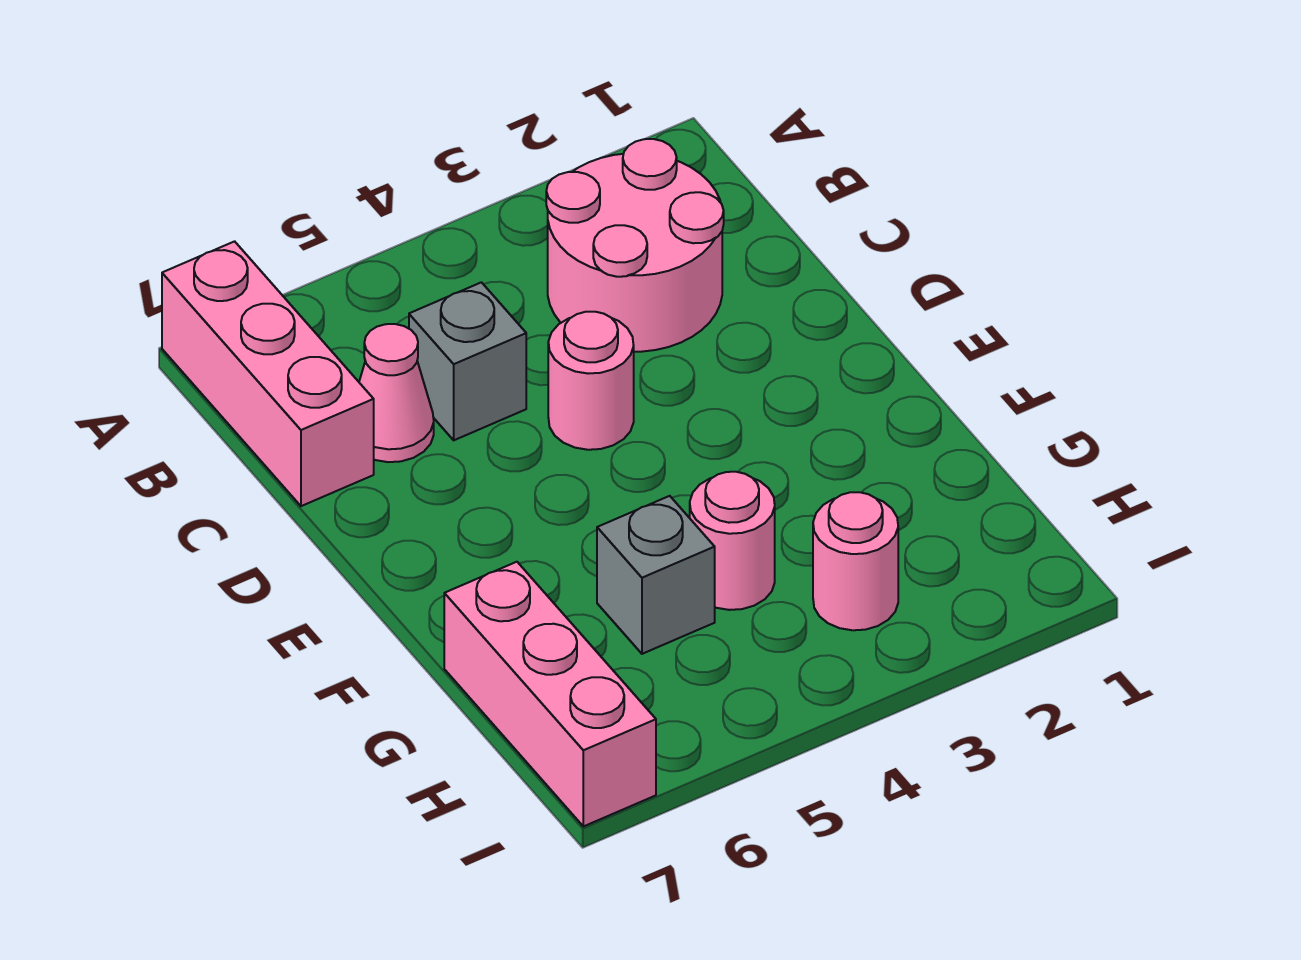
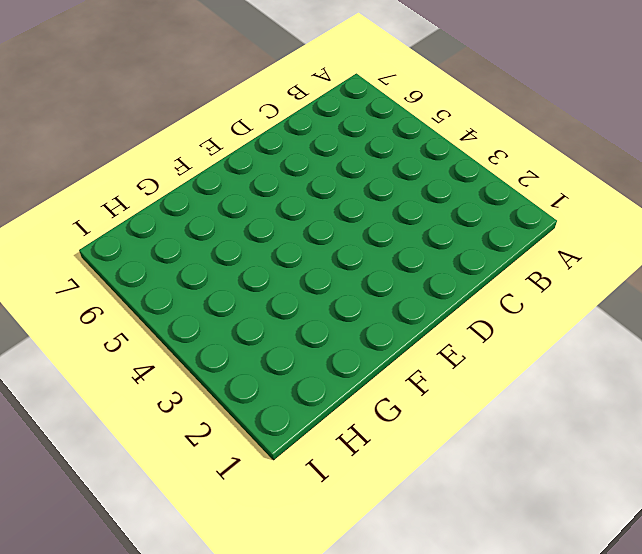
none -> pink 1x3 brick [162,241,374,506]
none -> pink 2x2 round brick [546,139,724,352]

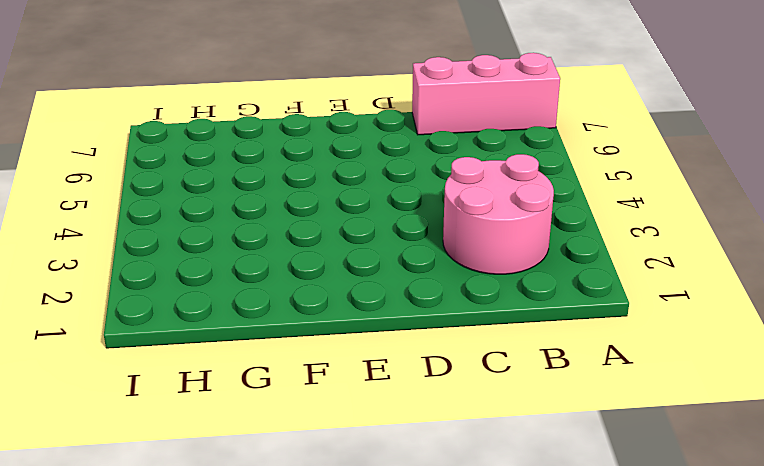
none -> grey 1x1 brick [409,282,526,440]
none -> pink 1x1 cone [359,324,434,462]

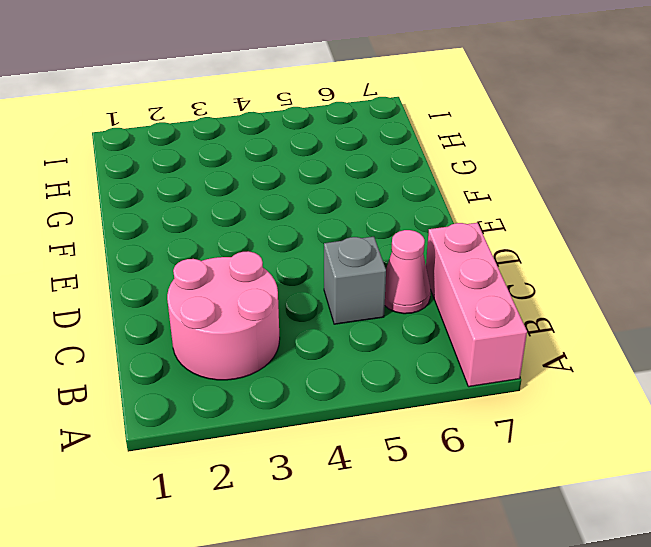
none -> pink 1x1 round brick [548,312,634,450]
none -> pink 1x1 round brick [690,472,775,610]

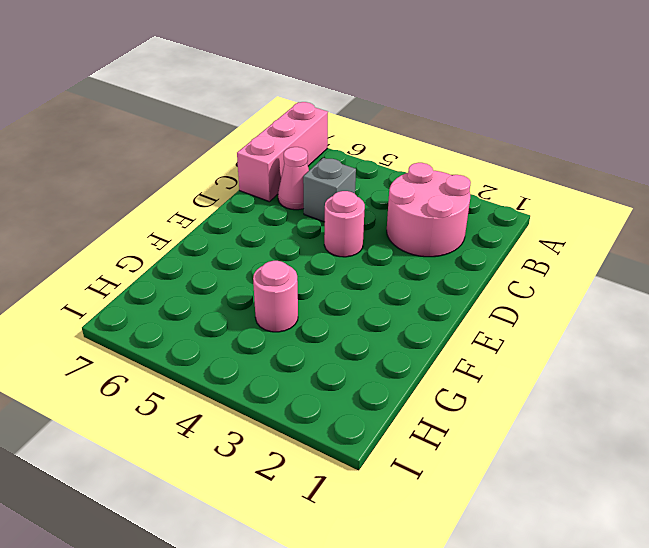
none -> grey 1x1 brick [597,496,715,654]
none -> pink 1x3 brick [444,562,656,826]

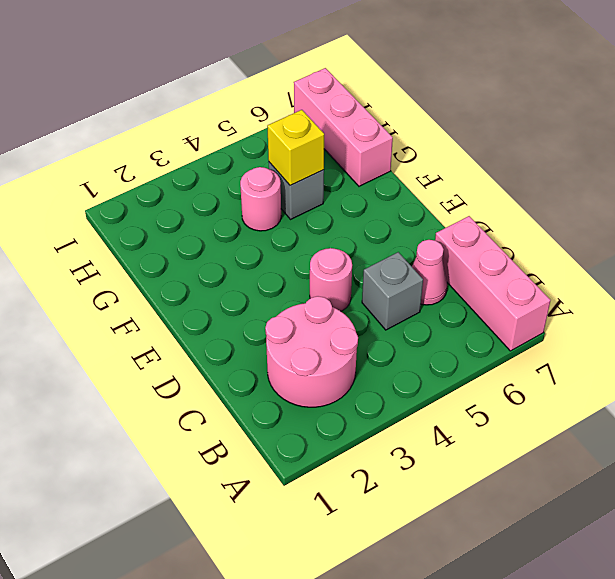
yellow 1x1 brick [267,110,324,186] -> none
none -> pink 1x1 round brick [813,492,898,630]

